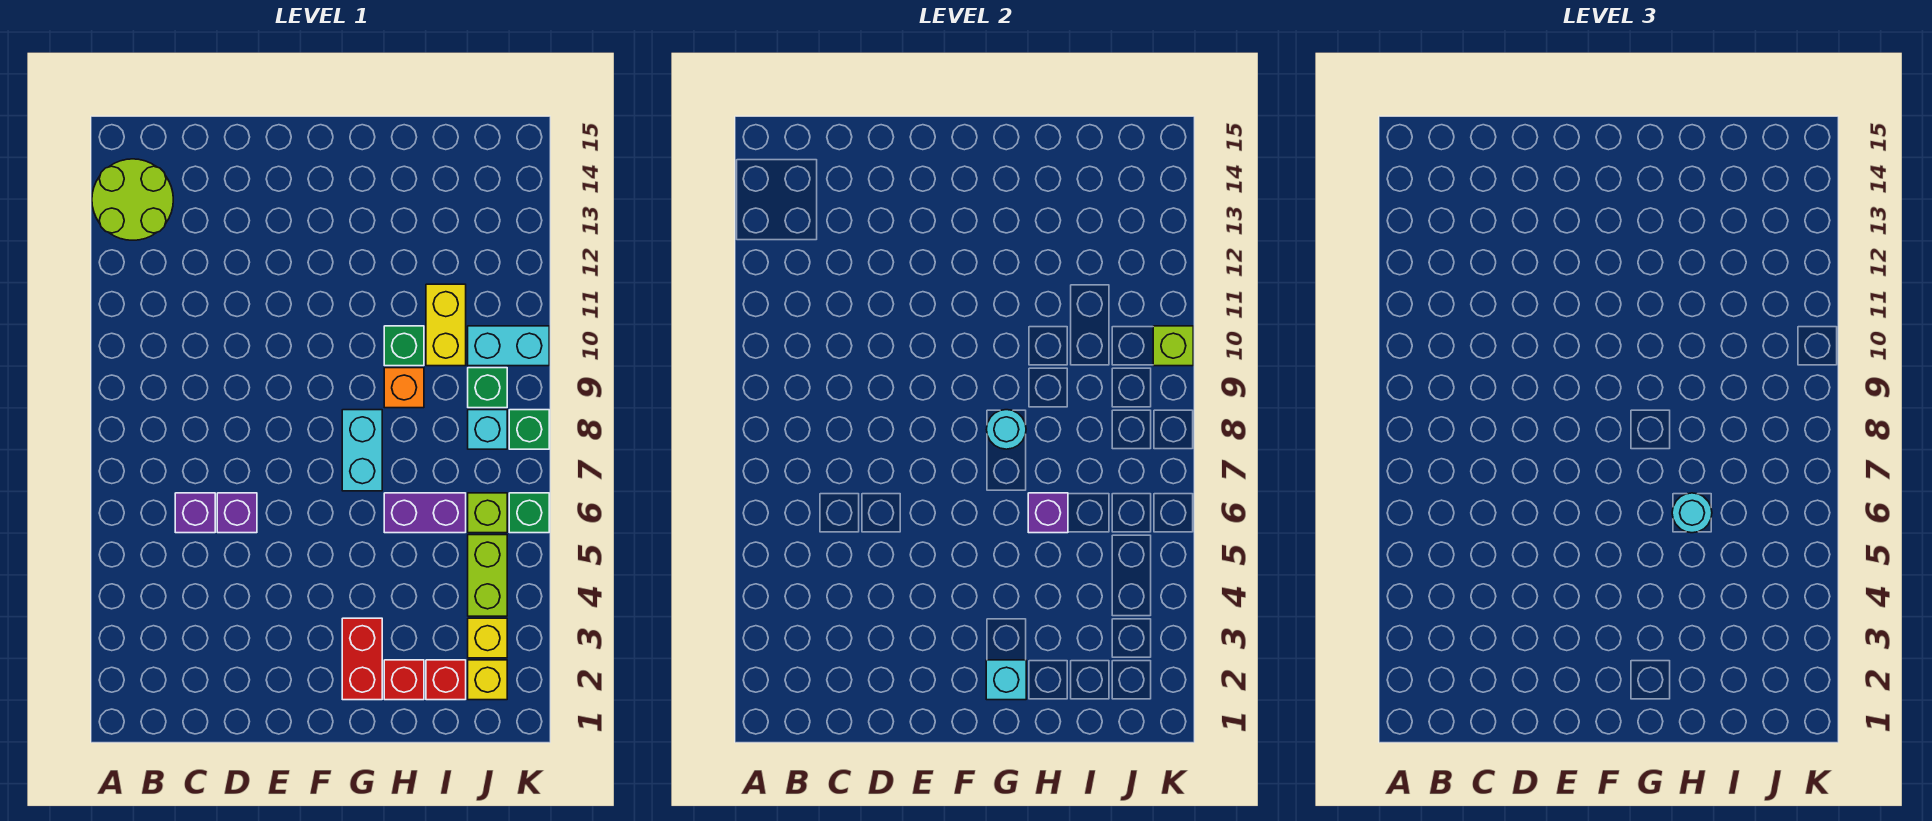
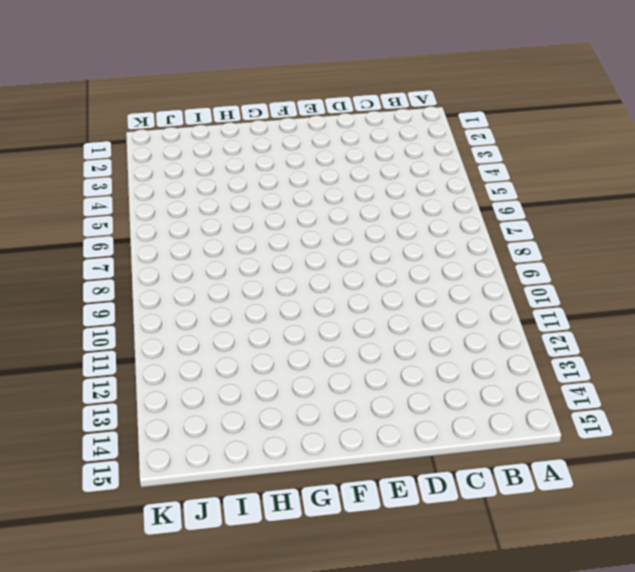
none -> lime 2x2 round brick [92,159,173,240]
none -> purple 1x1 brick [175,493,215,533]
none -> purple 1x1 brick [217,493,257,533]

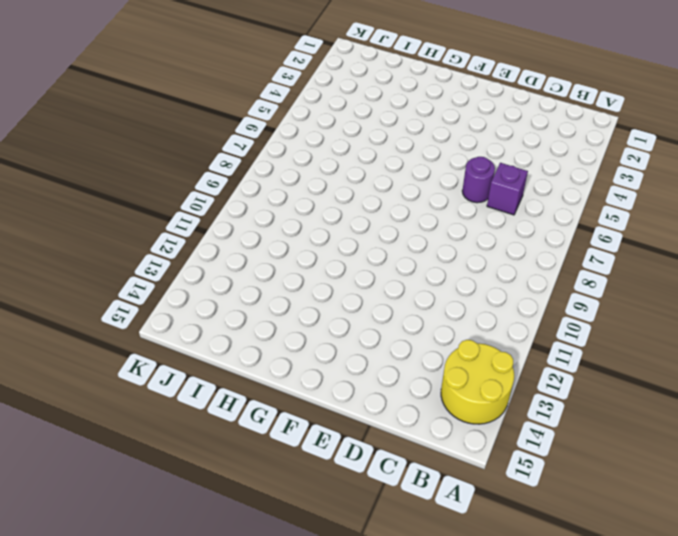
yellow 2x2 round brick [441,340,514,424] -> lime 2x2 round brick [92,159,173,240]
purple 1x1 round brick [462,157,495,203] -> purple 1x1 brick [217,493,257,533]
none -> red 1x2 brick [342,618,382,700]
none -> cyan 1x2 brick [342,410,382,491]
none -> red 1x1 brick [384,660,424,700]

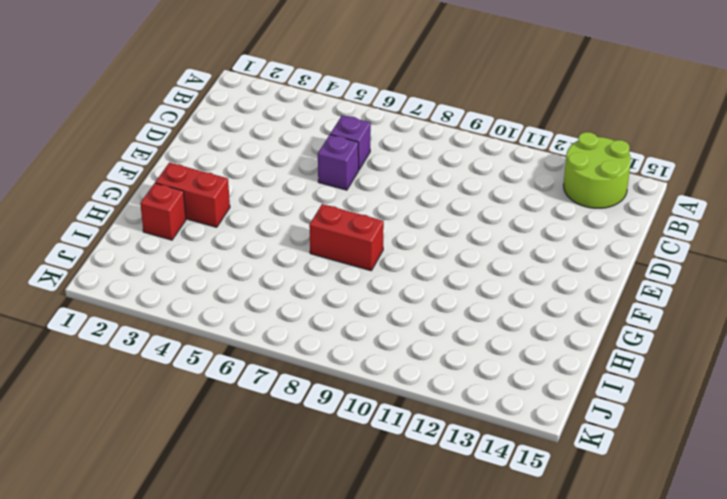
red 1x2 brick [309,204,384,271] -> cyan 1x2 brick [342,410,382,491]
none -> purple 1x2 brick [384,493,466,533]
none -> orange 1x1 brick [384,368,424,408]
none -> green 1x1 brick [384,326,424,366]

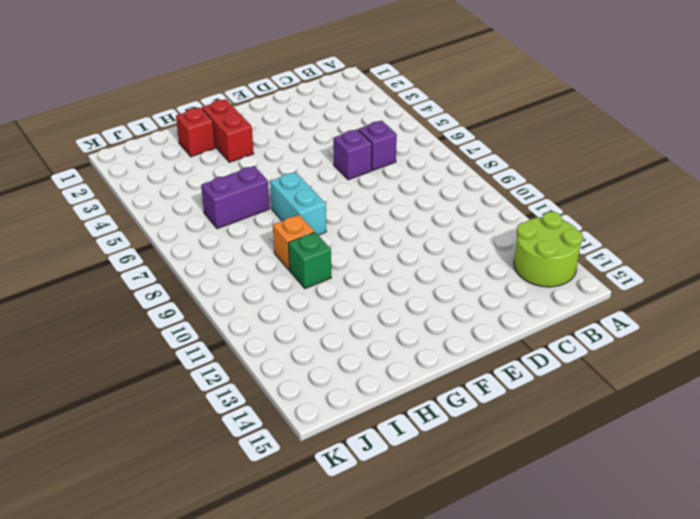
none -> red 1x1 brick [426,660,466,700]
none -> yellow 1x2 brick [426,284,466,366]
none -> yellow 1x1 brick [468,660,507,700]

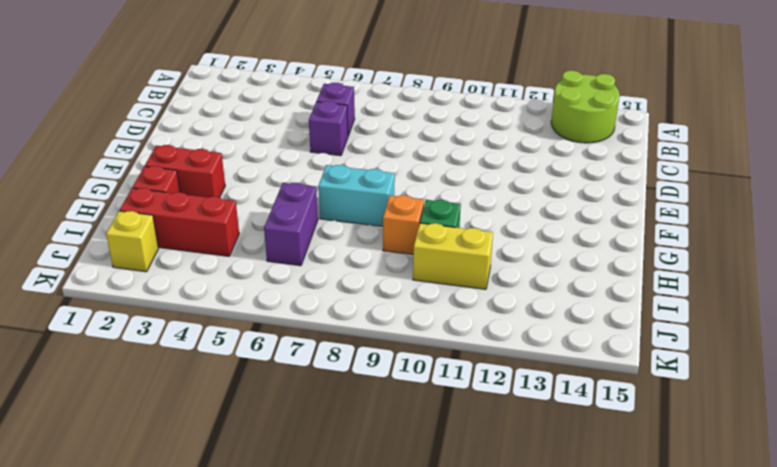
red 1x3 brick [120,188,239,256] -> red 1x1 brick [426,660,466,700]
none -> yellow 1x1 brick [468,618,507,658]
none -> lime 1x2 brick [468,535,507,616]
none -> lime 1x1 brick [468,493,507,533]

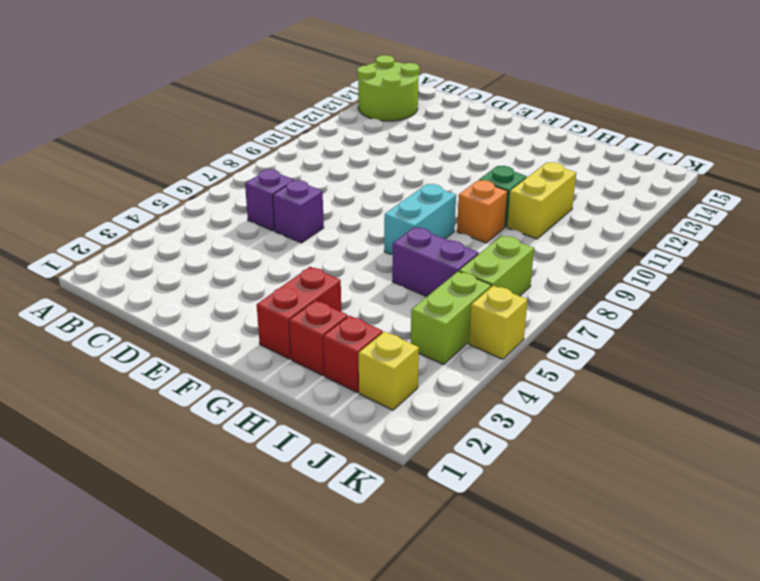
lime 1x2 brick [459,236,534,296] -> lime 1x1 brick [468,493,507,533]
yellow 1x1 brick [469,286,527,359] -> yellow 1x1 brick moved to [468,618,507,658]
none -> cyan 1x1 brick [468,410,507,449]
none -> green 1x1 brick [468,368,507,408]
none -> cyan 1x2 brick [468,326,549,366]

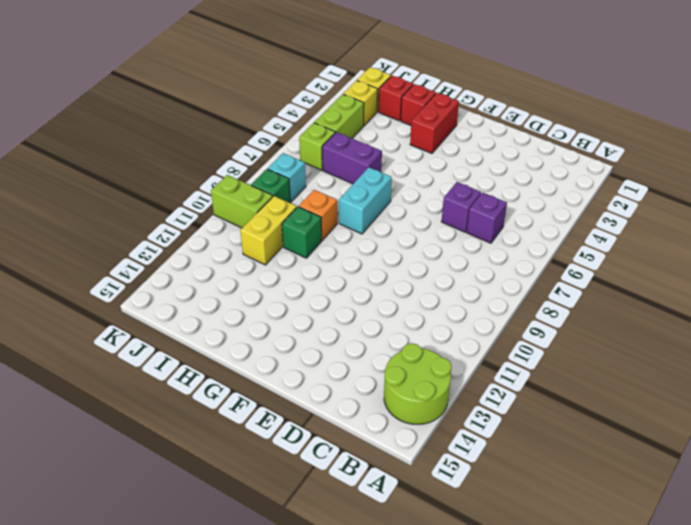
lime 1x2 brick [211,175,273,228] -> cyan 1x2 brick [468,326,549,366]
none -> green 1x1 brick [509,493,549,533]
none -> green 1x1 brick [509,410,549,449]
none -> cyan 1x1 brick [986,660,1026,700]

